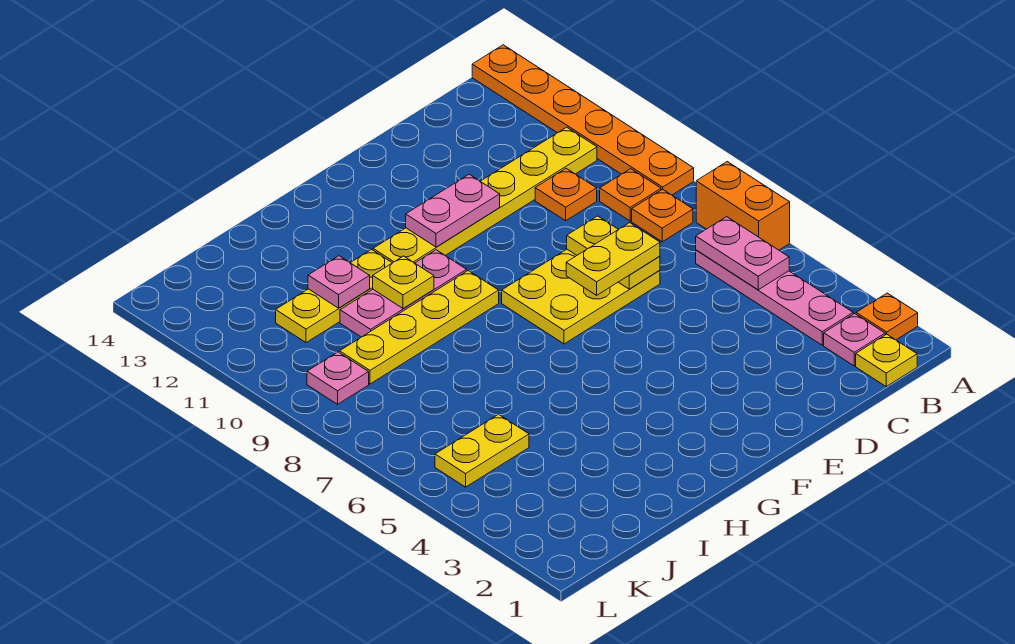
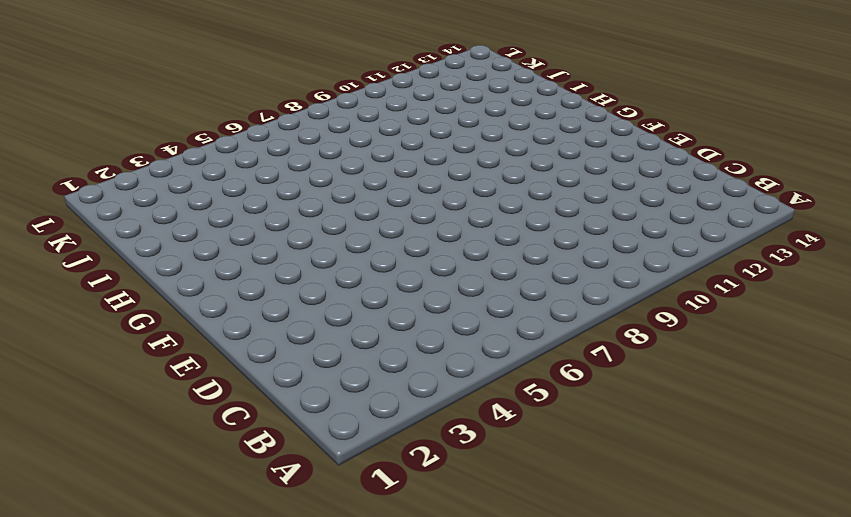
none -> orange 1x1 plate [856,293,918,340]
none -> orange 1x2 brick [696,162,790,250]
none -> orange 1x6 plate [472,45,694,195]

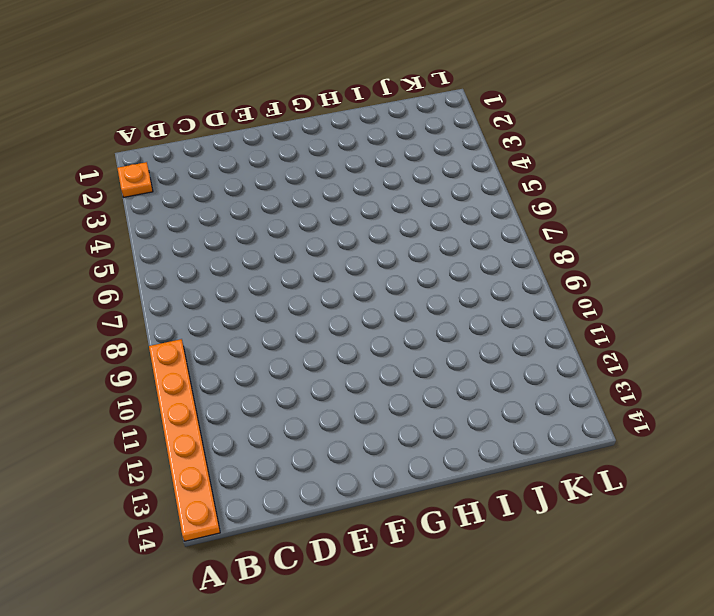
none -> orange 1x2 brick [696,162,790,250]
none -> yellow 1x1 plate [856,334,917,386]
none -> pink 1x1 plate [824,314,885,366]

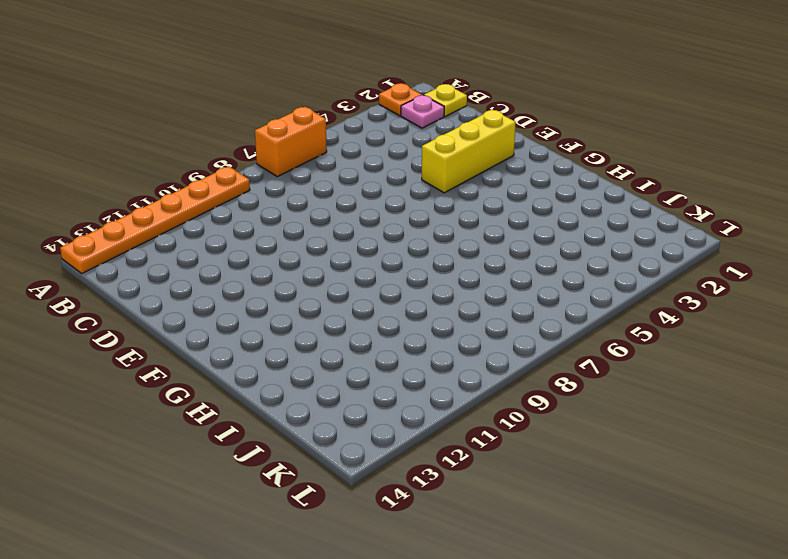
yellow 1x3 brick [422,110,516,193] -> none
none -> pink 1x4 plate [696,250,853,345]
none -> orange 1x1 plate [632,189,693,242]
none -> orange 1x1 plate [600,169,661,221]

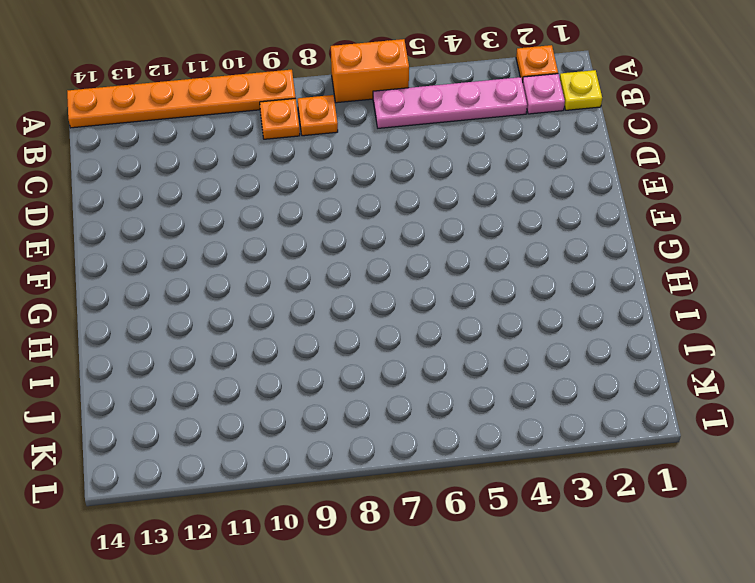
none -> yellow 1x6 plate [373,127,597,263]
none -> orange 1x1 plate [535,168,597,221]
none -> yellow 2x3 plate [502,249,660,344]

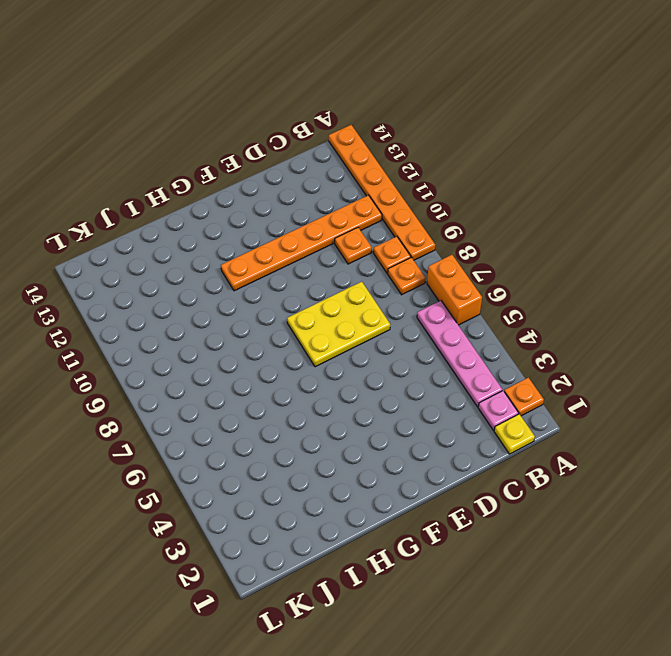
orange 1x6 plate [221,195,382,291] -> yellow 1x6 plate [373,127,597,263]
none -> yellow 1x4 plate [339,271,499,384]
none -> pink 1x3 plate [340,250,467,337]
none -> yellow 1x3 plate [276,250,392,343]

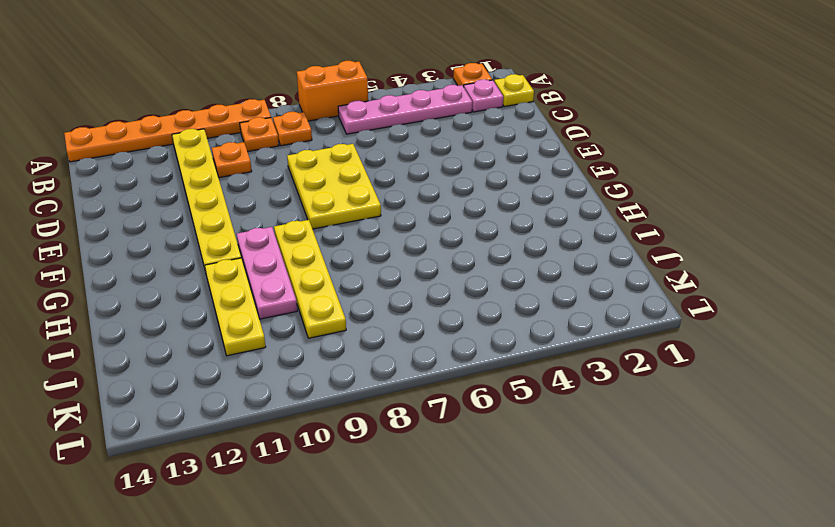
none -> yellow 1x2 plate [435,414,529,487]
none -> pink 1x1 plate [307,352,369,404]
none -> pink 1x2 plate [696,217,789,290]

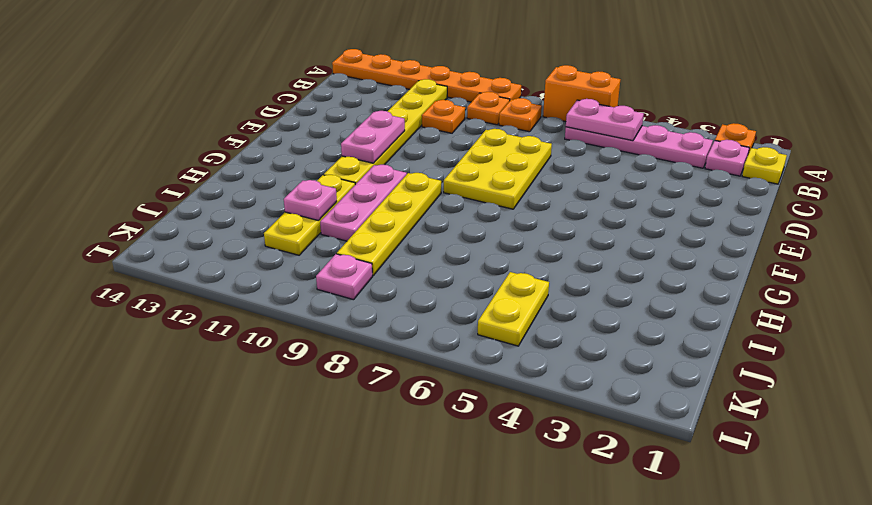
none -> yellow 1x2 plate [567,216,660,289]
none -> yellow 1x1 plate [373,256,434,308]
none -> yellow 1x2 plate [566,223,660,295]

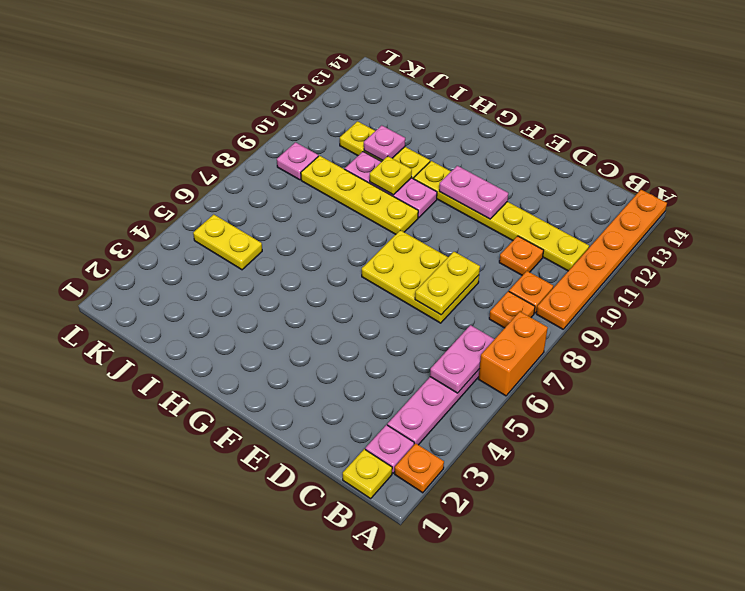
none -> yellow 1x2 plate [566,223,660,295]

